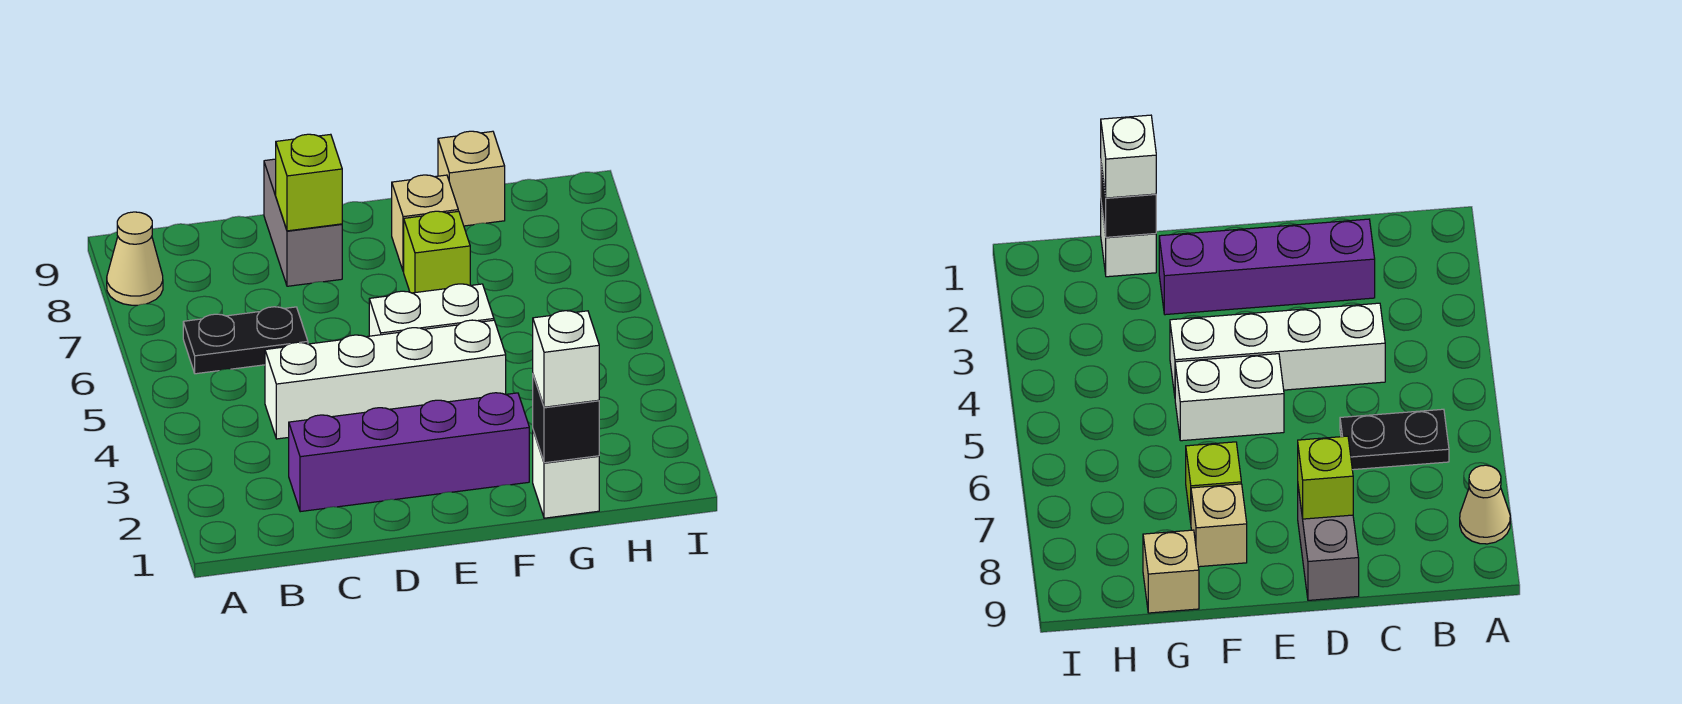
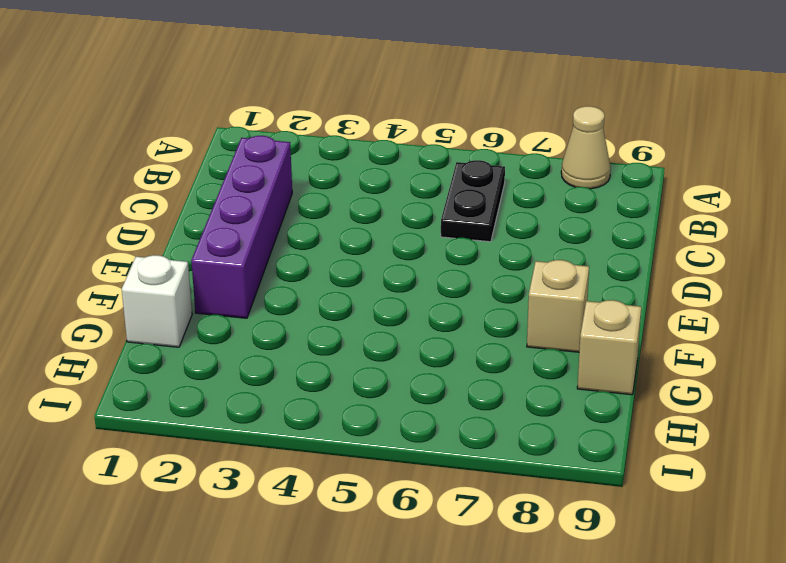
none -> white 1x4 brick [265,320,506,439]
none -> grey 1x2 brick [264,159,342,286]
none -> white 1x2 brick [369,284,494,336]

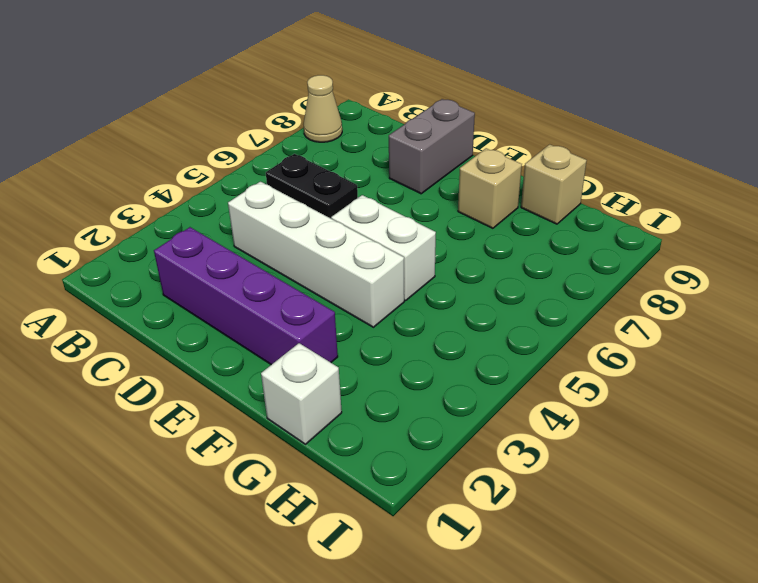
none -> lime 1x1 brick [404,211,470,293]
none -> lime 1x1 brick [276,134,342,231]
none -> black 1x1 brick [533,375,599,463]

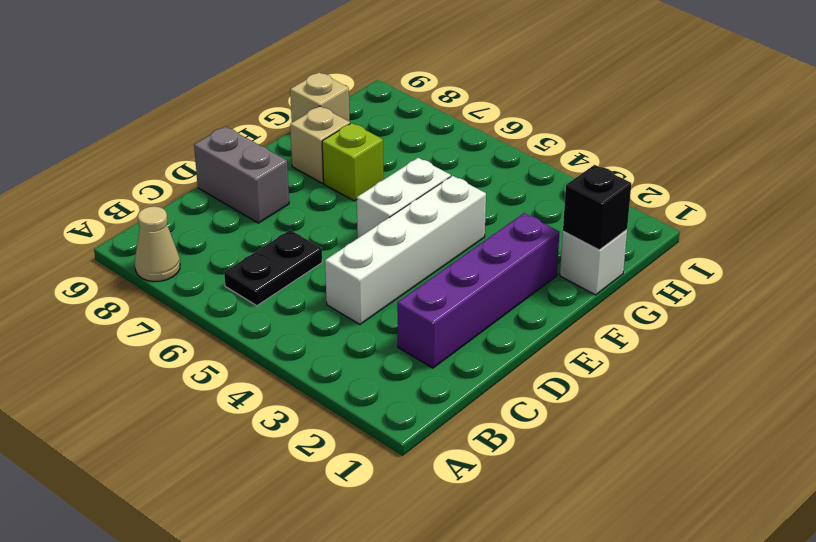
none -> lime 1x1 brick [276,134,342,231]
none -> white 1x1 brick [533,311,599,407]

